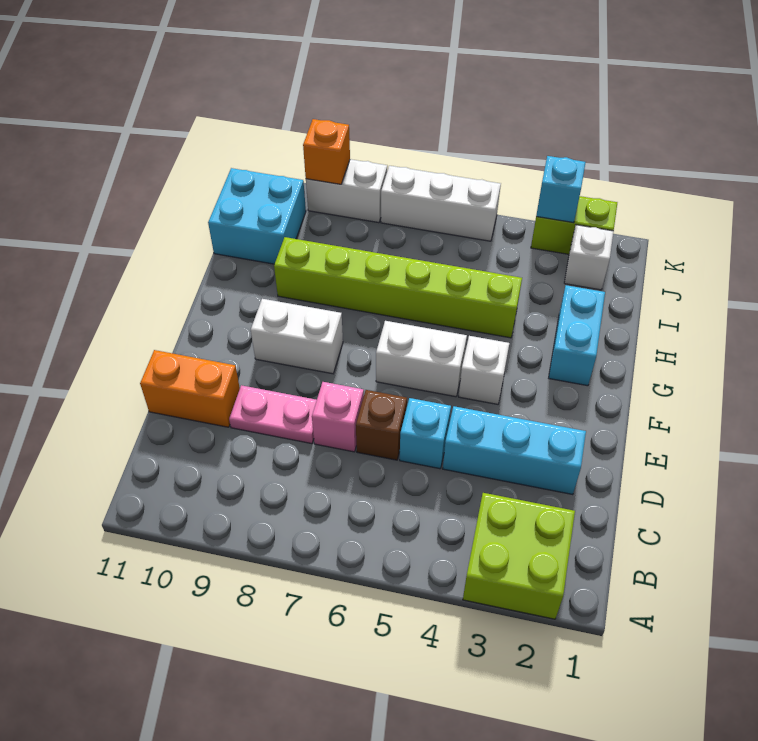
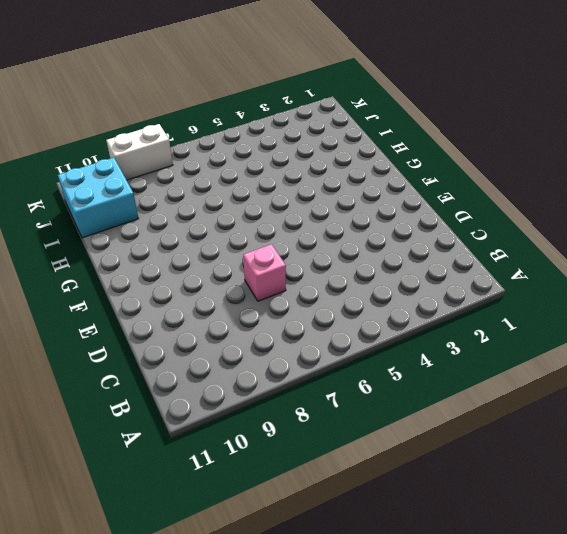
none -> lime 2x2 brick [463,493,575,619]
none -> cyan 1x3 brick [443,406,586,495]
none -> cyan 1x1 brick [400,398,451,469]

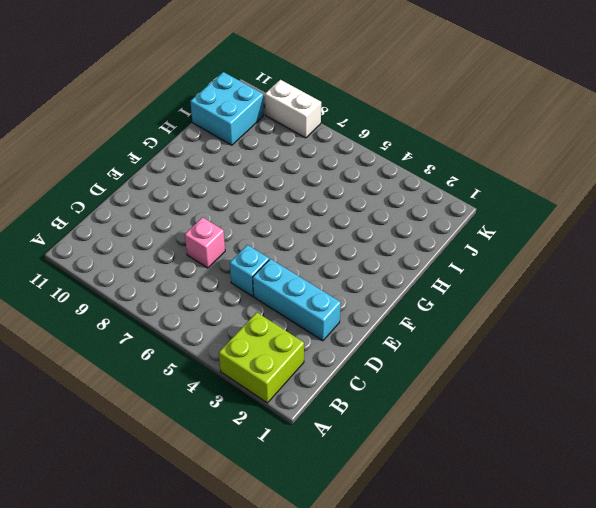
none -> brown 1x1 brick [356,390,407,460]
none -> pink 1x2 plate [229,385,317,444]
none -> orange 1x2 brick [140,350,240,427]

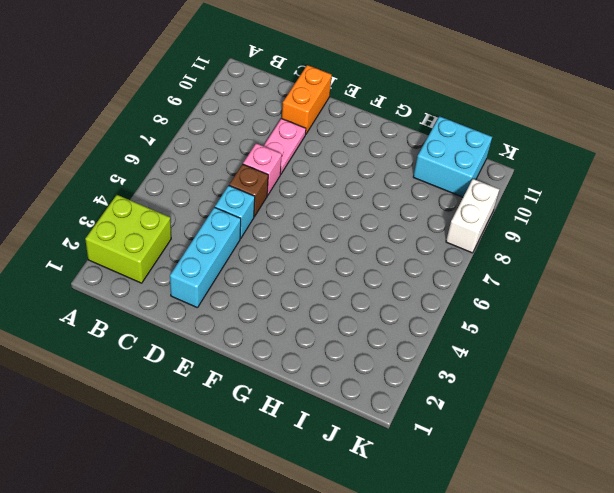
none -> white 1x1 brick [459,336,509,404]
none -> white 1x2 brick [376,321,467,397]
none -> white 1x2 brick [251,299,343,374]

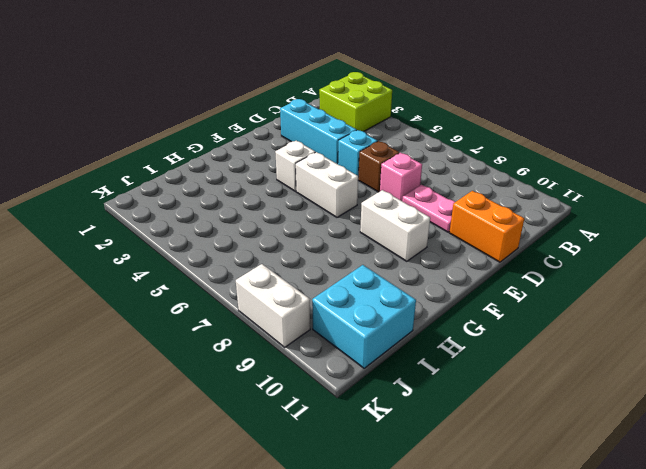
none -> cyan 1x2 brick [549,285,605,386]
none -> lime 1x6 brick [274,237,522,338]
none -> white 1x1 brick [564,225,614,290]

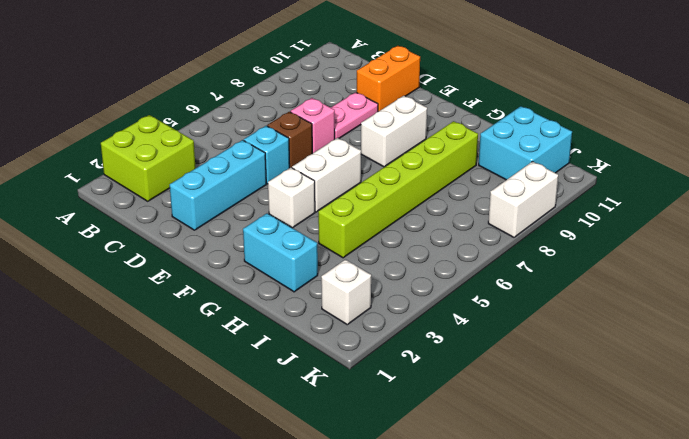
none -> lime 1x2 brick [531,196,617,254]
none -> white 1x3 brick [381,166,501,241]
none -> cyan 1x1 brick [536,156,585,223]

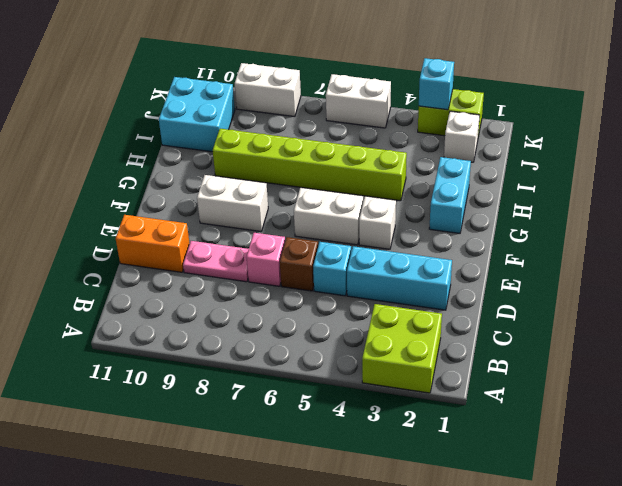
white 1x2 brick [326,74,391,128] -> white 1x3 brick [381,166,501,241]
none -> orange 1x1 brick [303,119,350,184]

